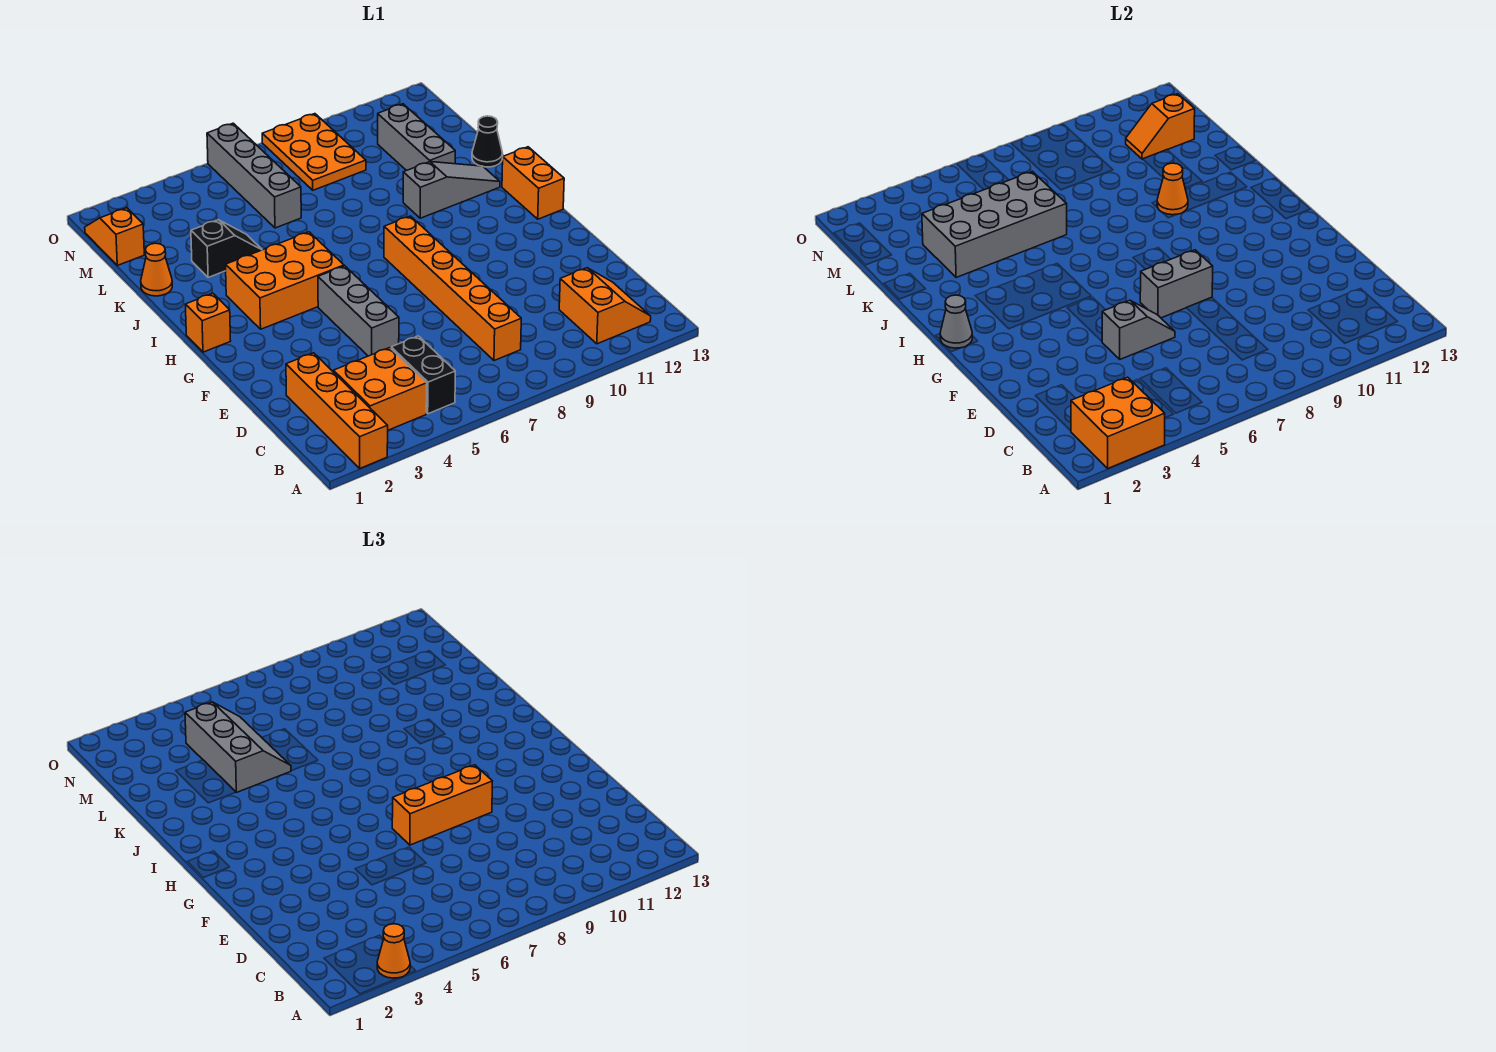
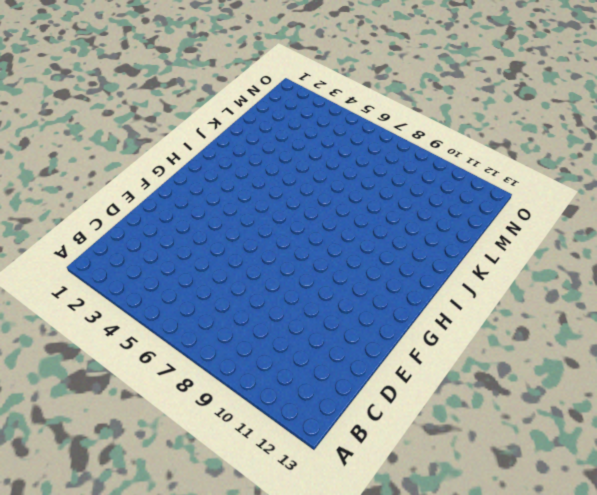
none -> orange 1x4 brick [286,353,388,468]
none -> orange 2x2 brick [333,348,427,430]
none -> black 1x2 brick [391,336,455,414]

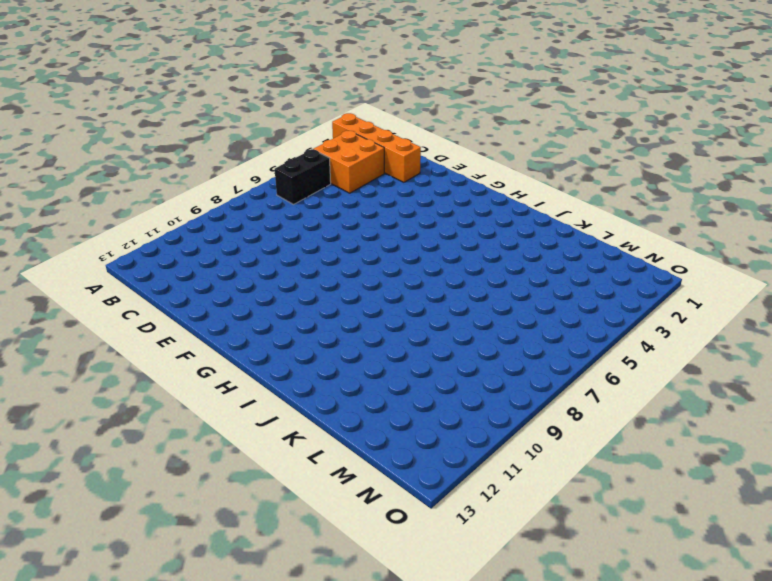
black 1x2 brick [275,149,331,204] -> black 1x2 brick turned to [391,336,455,414]
none -> orange 2x2 slope [559,268,651,344]
none -> orange 1x6 brick [384,216,521,361]
none -> grey 1x3 brick [318,266,399,356]

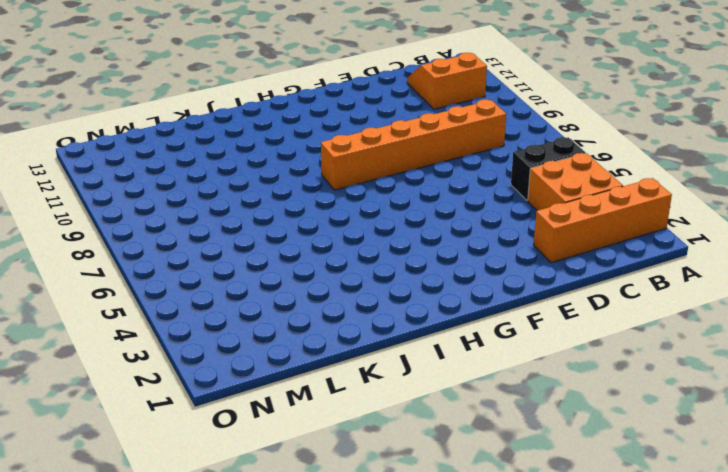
none -> grey 1x3 brick [318,266,399,356]
none -> orange 1x1 brick [185,293,231,352]
none -> orange 2x3 brick [226,232,344,329]

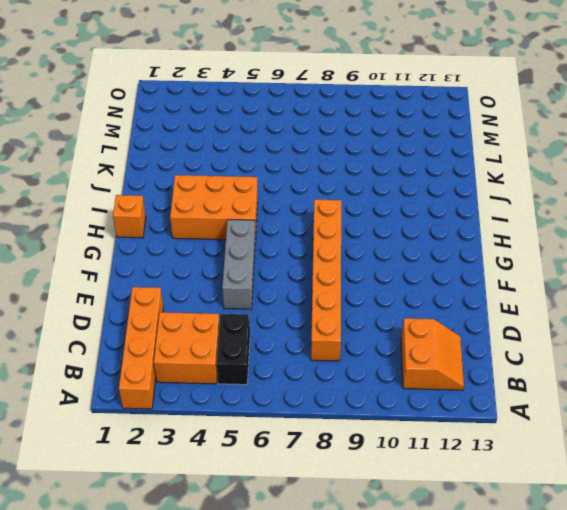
none -> orange 1x2 brick [502,147,564,219]
none -> grey 1x3 slope [403,162,500,218]
none -> orange 1x1 cone [141,243,172,296]

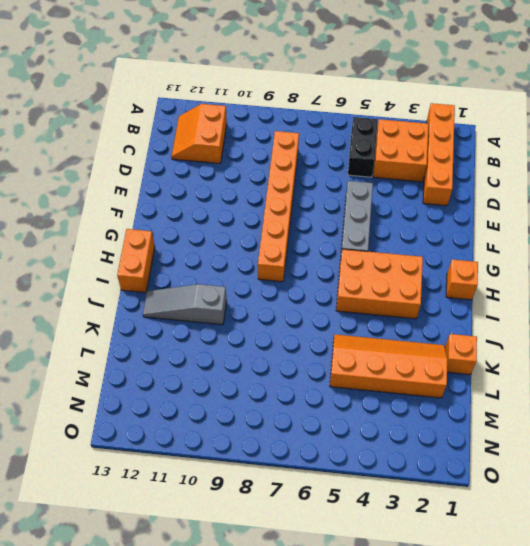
orange 1x1 brick [445,334,477,375] -> orange 1x1 cone [141,243,172,296]
orange 2x4 slope [330,334,448,398] -> black 1x2 slope [191,220,262,278]
none -> grey 1x3 brick [378,104,455,171]
none -> black 1x1 cone [472,116,503,167]
none -> grey 1x4 brick [207,123,301,228]

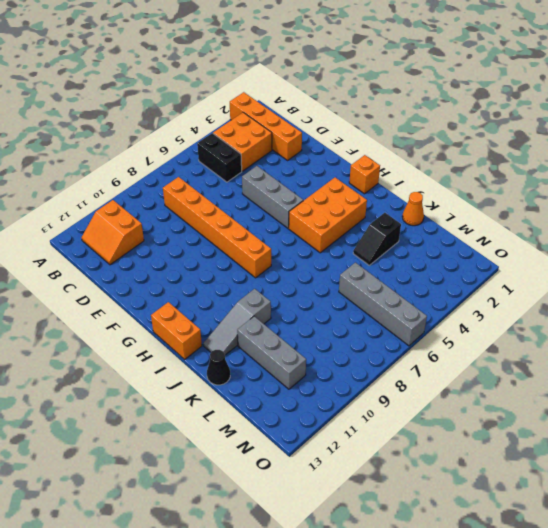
none -> orange 1x2 slope [85,208,144,265]
none -> orange 2x3 plate [262,114,366,190]
none -> orange 2x2 brick [1071,377,1165,468]

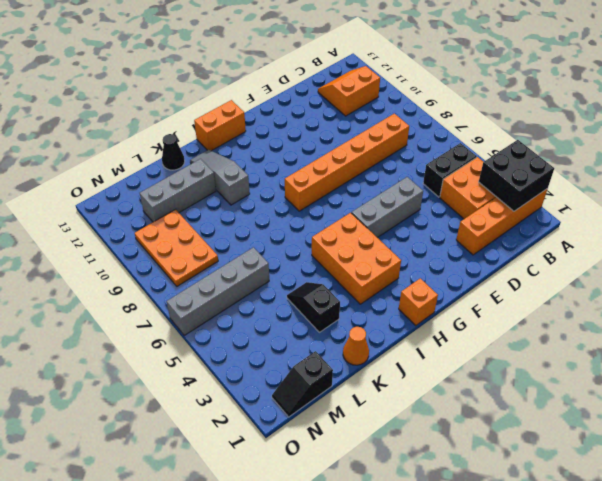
black 2x2 brick [479,140,554,211] -> orange 2x2 brick [1071,377,1165,468]
black 1x2 slope [272,351,333,417] -> orange 1x2 slope [85,208,144,265]
orange 2x3 plate [135,209,218,286] -> orange 2x3 plate turned to [262,114,366,190]
none -> grey 1x2 slope [1102,300,1175,359]
none -> grey 1x2 brick [1140,250,1213,318]
none -> grey 1x1 cone [940,295,972,348]

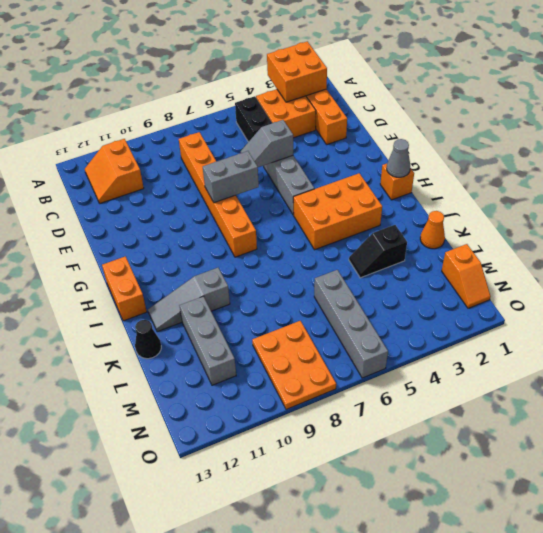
none -> orange 1x1 cone [1157,163,1188,215]
none -> grey 2x4 brick [922,171,1067,278]
none -> orange 1x2 slope [1126,94,1195,159]

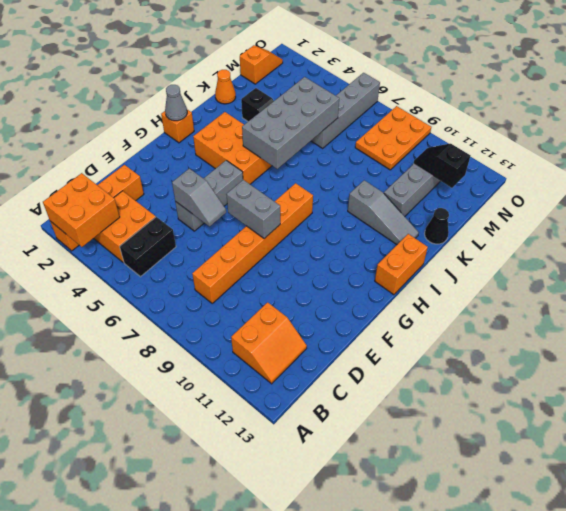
grey 2x4 brick [242,77,339,169] -> grey 2x4 brick turned to [922,171,1067,278]
black 1x2 slope [414,144,471,188] -> orange 1x2 slope [1126,94,1195,159]
none -> orange 1x1 cone [1157,163,1188,215]
none -> orange 1x1 cone [377,924,410,978]
none -> orange 1x3 brick [392,765,492,845]

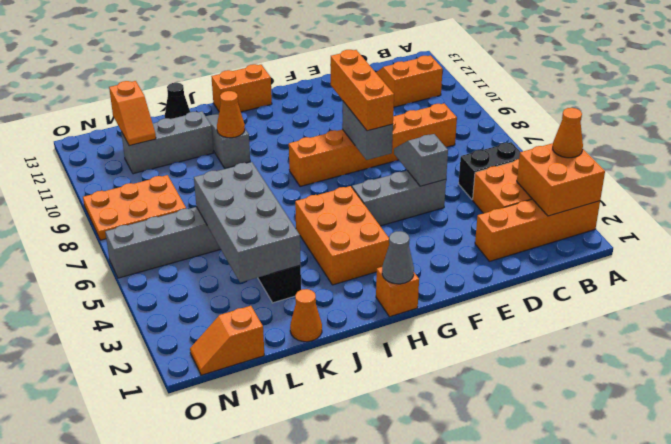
none -> grey 2x3 slope [185,702,291,792]

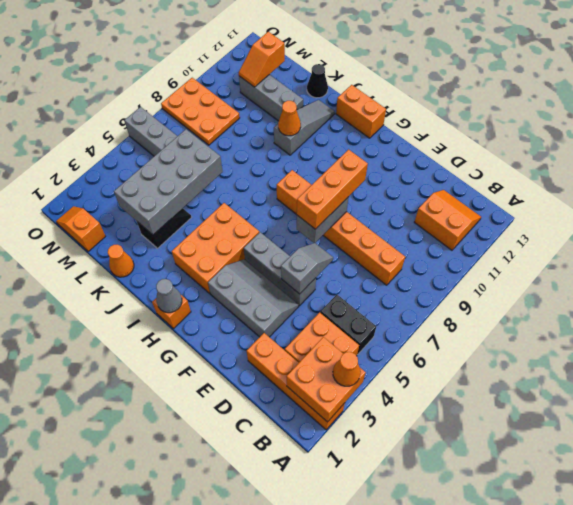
grey 2x3 slope [208,260,299,337] -> grey 2x3 slope moved to [185,702,291,792]

